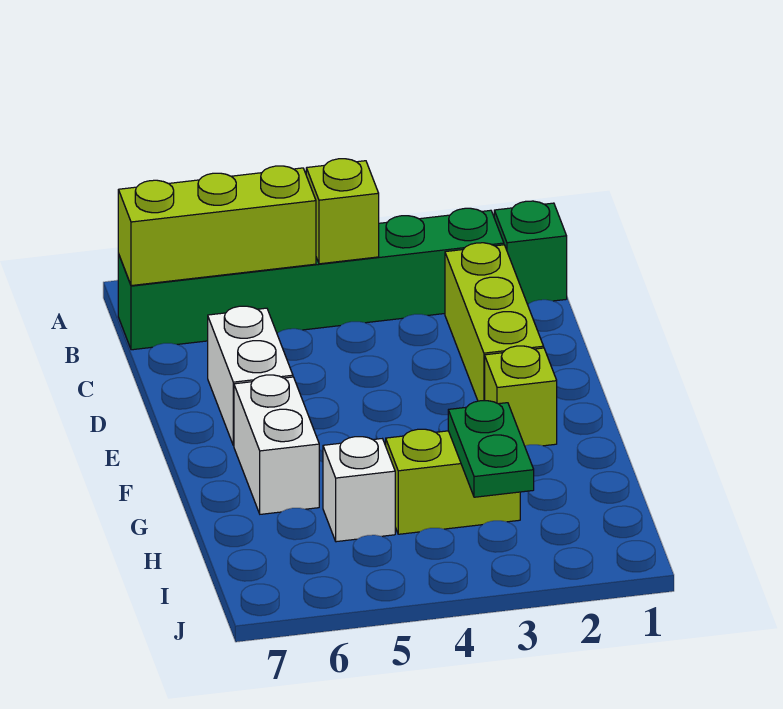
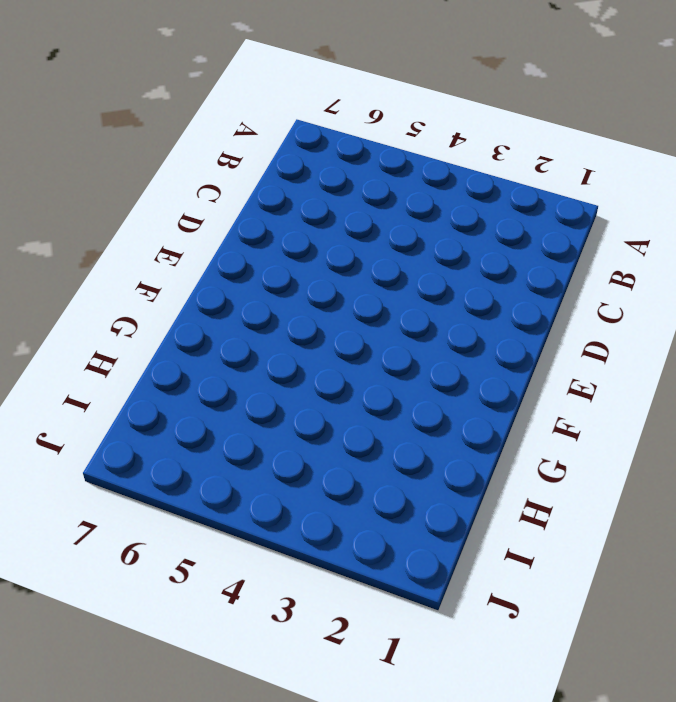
none -> green 1x1 brick [494,201,567,304]
none -> green 1x6 brick [118,208,504,350]

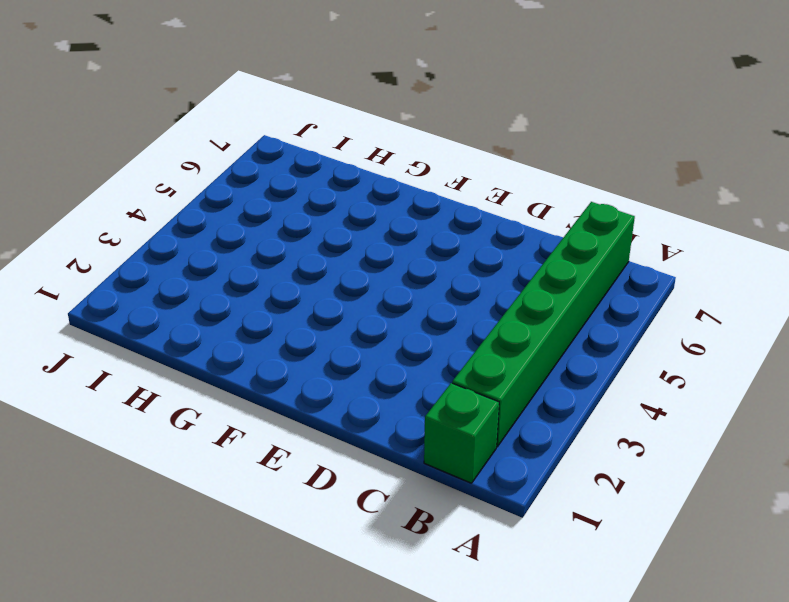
none -> lime 1x3 brick [445,243,544,401]
none -> white 1x2 brick [208,306,293,446]

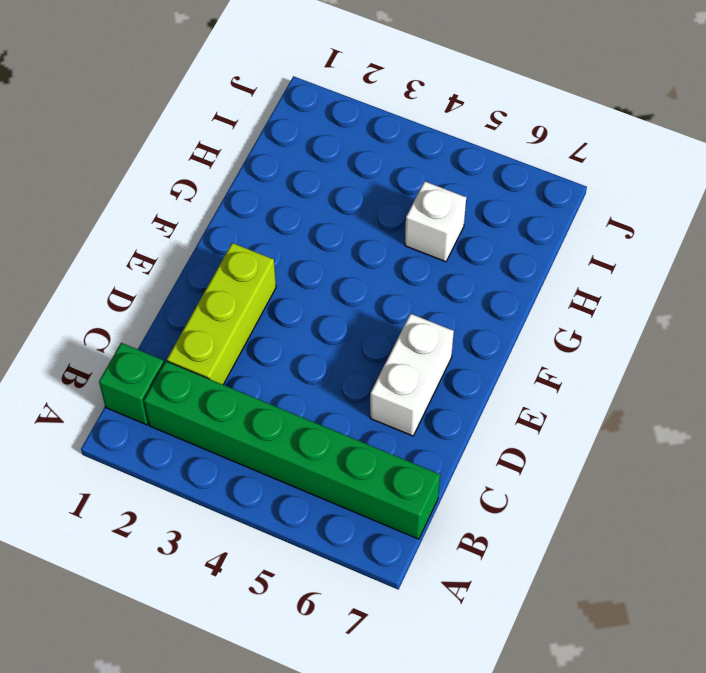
none -> lime 1x1 brick [485,346,557,446]
none -> white 1x2 brick [234,375,319,514]

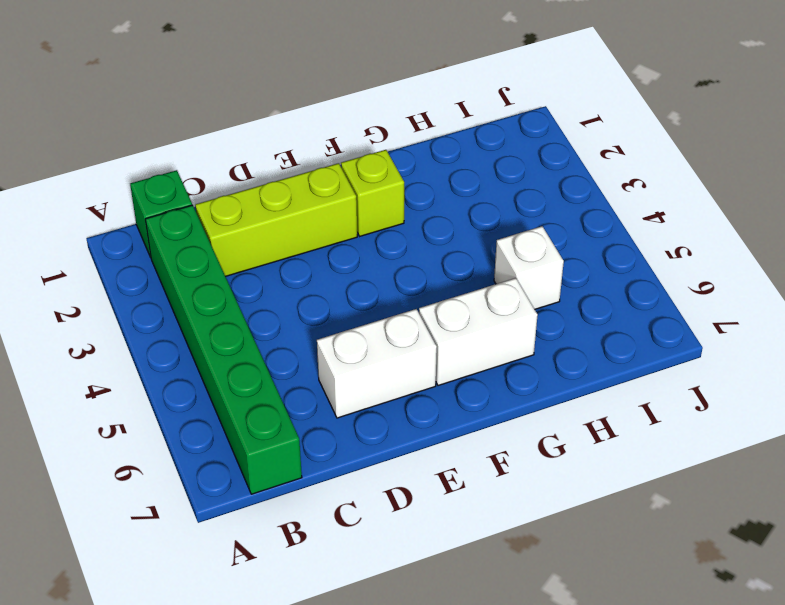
none -> lime 1x2 brick [386,429,520,534]
none -> lime 1x1 brick [306,159,379,264]

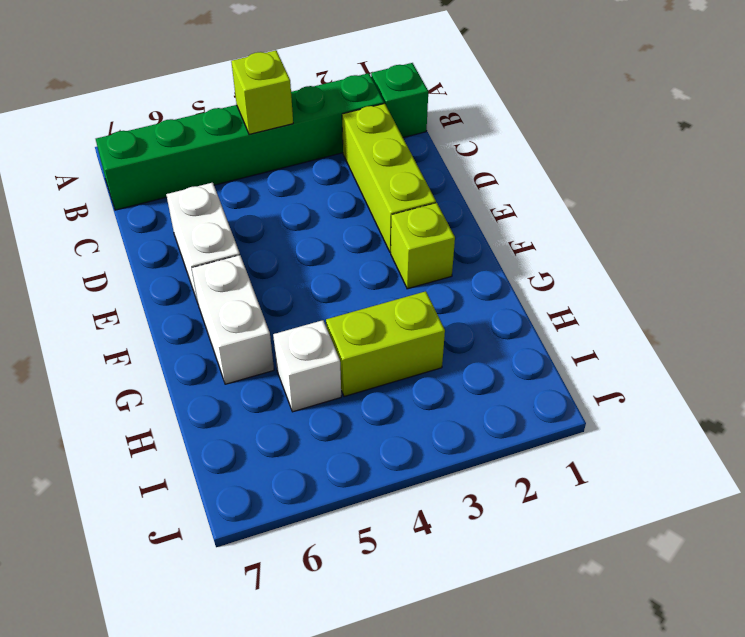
none -> lime 1x3 brick [118,166,316,286]
none -> green 1x2 plate [448,401,534,497]

